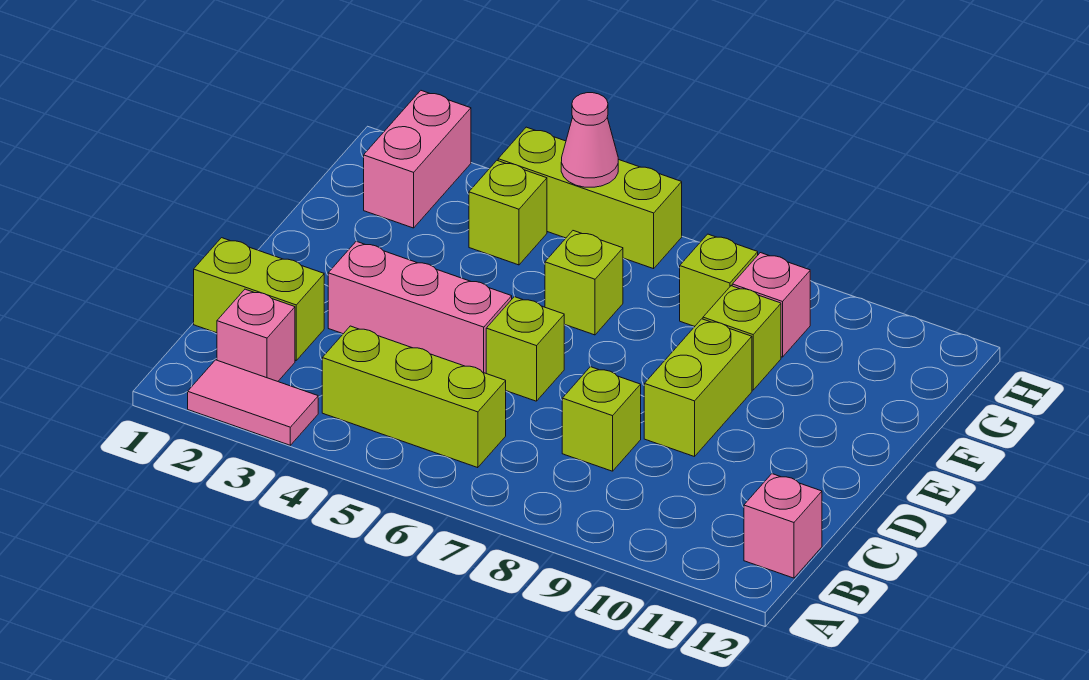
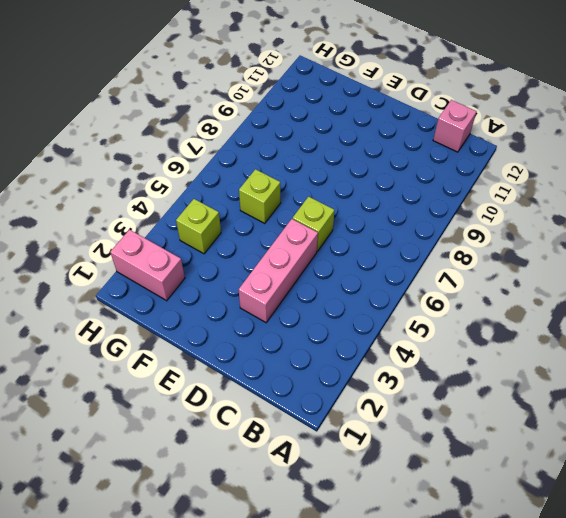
none -> pink 1x2 tile [188,360,318,445]
none -> pink 1x1 brick [217,289,295,381]
none -> lime 1x3 brick [322,326,506,468]

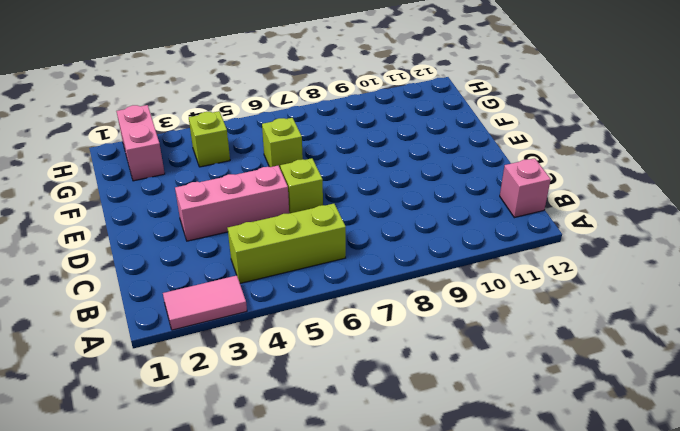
none -> pink 1x1 brick [217,289,295,381]
none -> lime 1x2 brick [194,238,324,360]
none -> lime 1x1 brick [562,367,641,471]

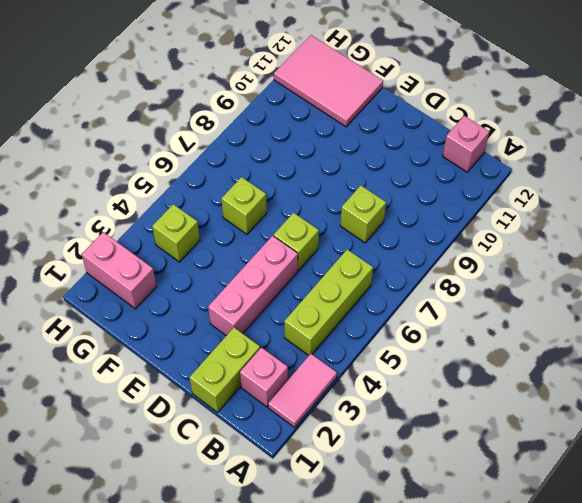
pink 2x3 tile [274,35,383,127] -> none
none -> lime 1x2 brick [644,319,752,457]
none -> lime 1x1 brick [703,286,781,390]
none -> lime 1x1 brick [680,234,758,326]

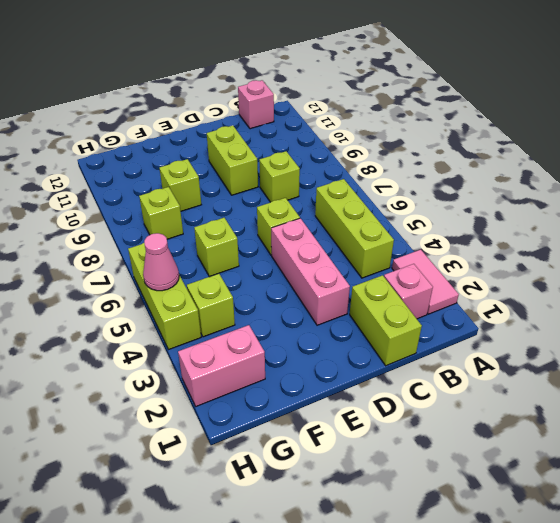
lime 1x2 brick [207,126,258,195] -> lime 1x2 brick turned to [644,319,752,457]
none -> pink 1x1 brick [732,253,810,357]

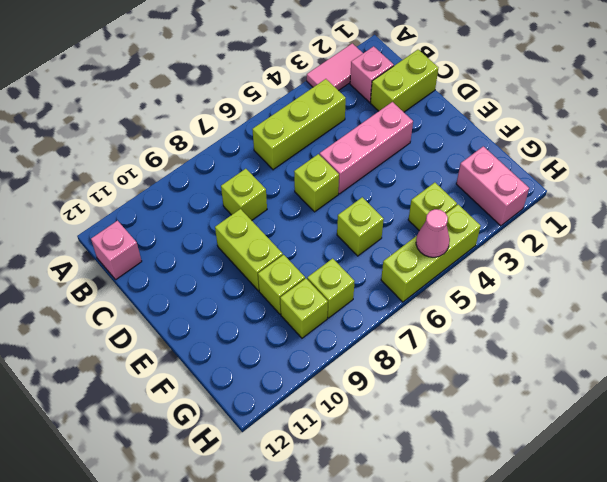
lime 1x1 brick [280,278,328,338] -> pink 1x1 brick [732,253,810,357]

